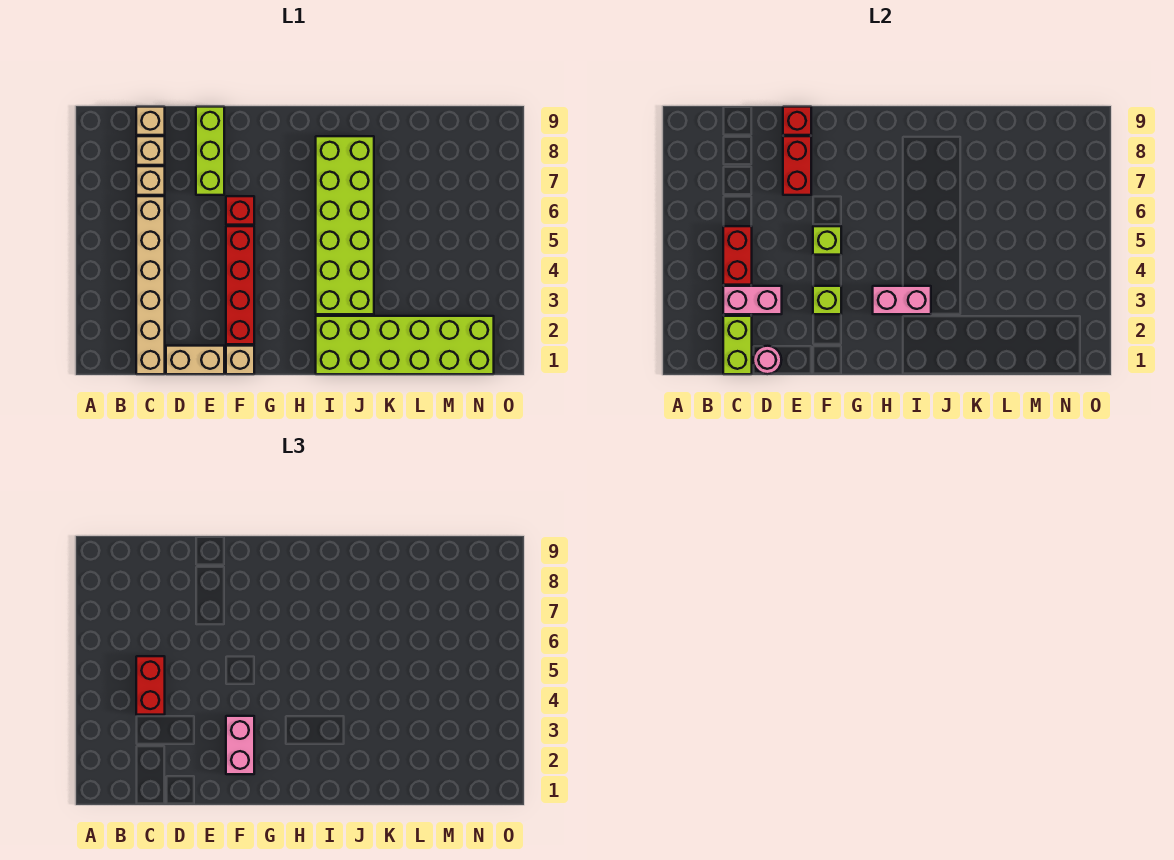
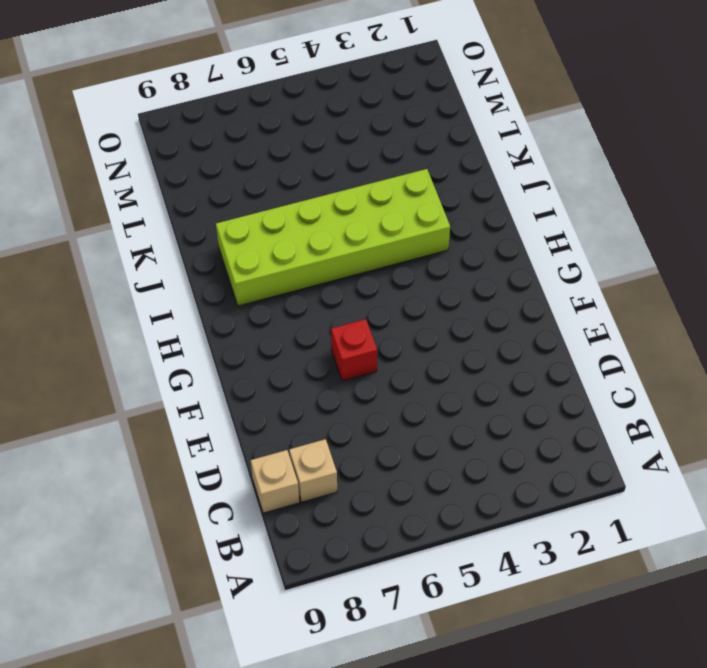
none -> tan 1x6 brick [136,196,165,374]
none -> tan 1x1 brick [136,166,165,195]
none -> tan 1x2 brick [166,346,224,374]

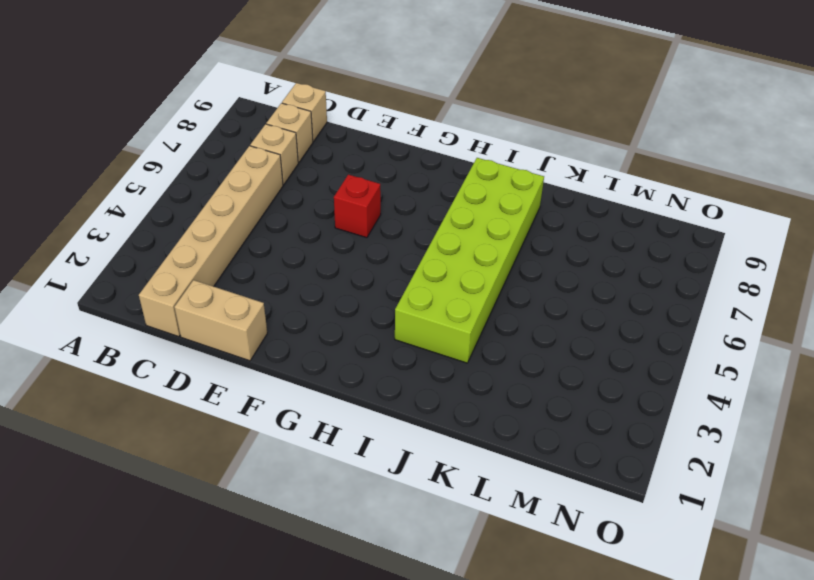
none -> lime 1x3 brick [196,107,224,195]
none -> tan 1x1 brick [226,346,254,374]
none -> red 1x4 brick [226,226,254,344]

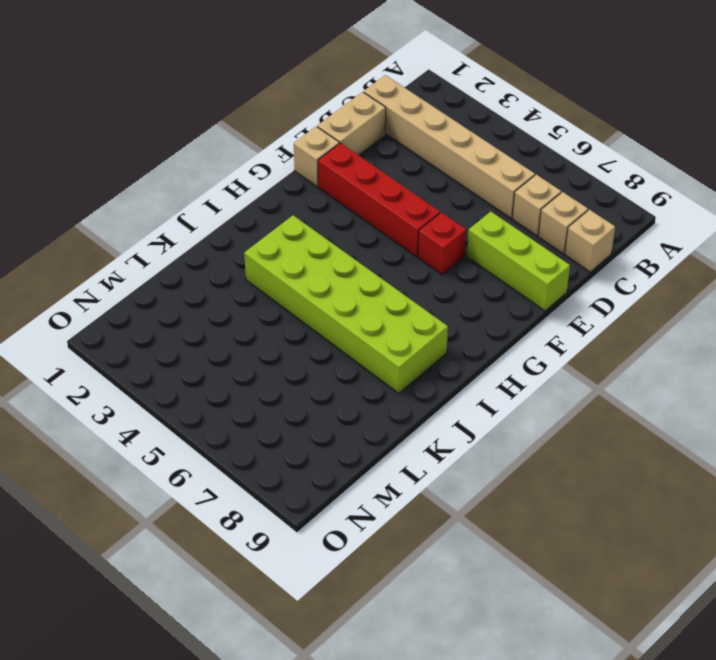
none -> lime 2x6 brick [316,316,494,374]
none -> lime 1x2 brick [723,316,752,374]
none -> pink 1x2 brick [723,286,782,314]

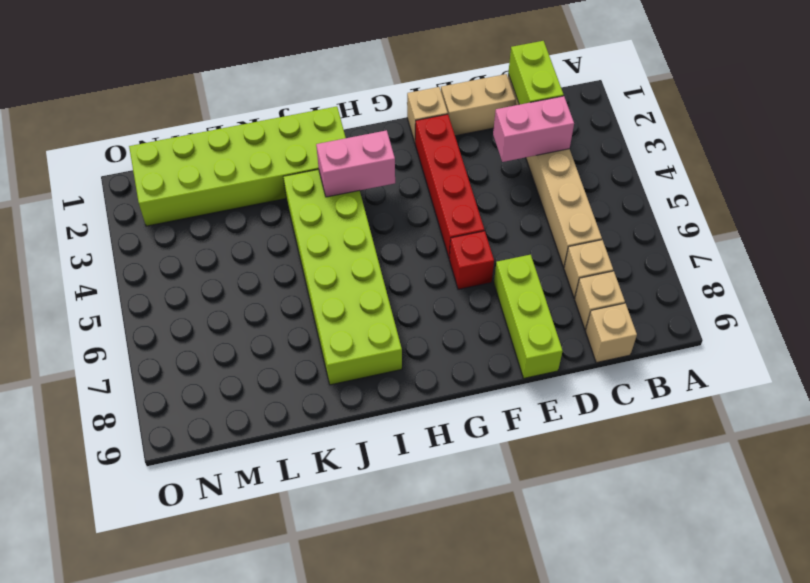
none -> red 1x2 brick [723,226,752,285]
none -> pink 1x1 round brick [753,346,781,374]
none -> red 1x2 brick [783,136,811,195]

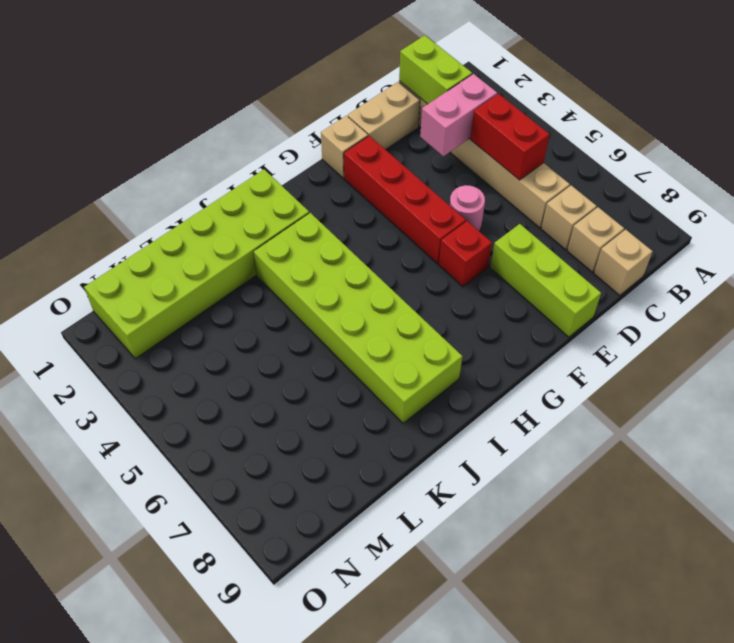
pink 1x1 round brick [450,185,485,232] -> pink 1x1 round brick moved to [753,346,781,374]
none -> red 1x2 brick [783,136,811,195]
none -> red 1x1 brick [783,107,811,135]
none -> lime 1x1 brick [813,286,841,314]

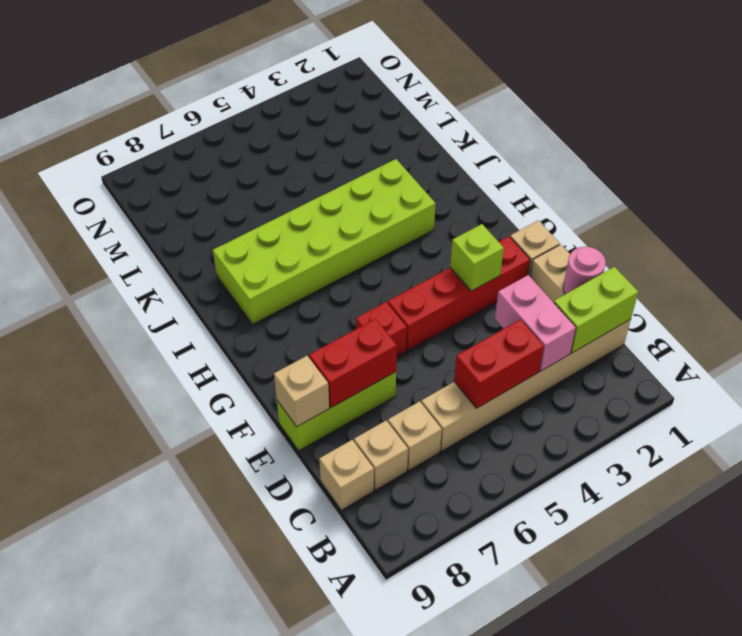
tan 1x1 brick [274,356,329,427] -> red 1x1 brick [783,107,811,135]
none -> lime 2x6 brick [316,316,494,374]
none -> lime 1x1 brick [813,226,841,255]
none -> pink 1x2 brick [873,286,931,314]

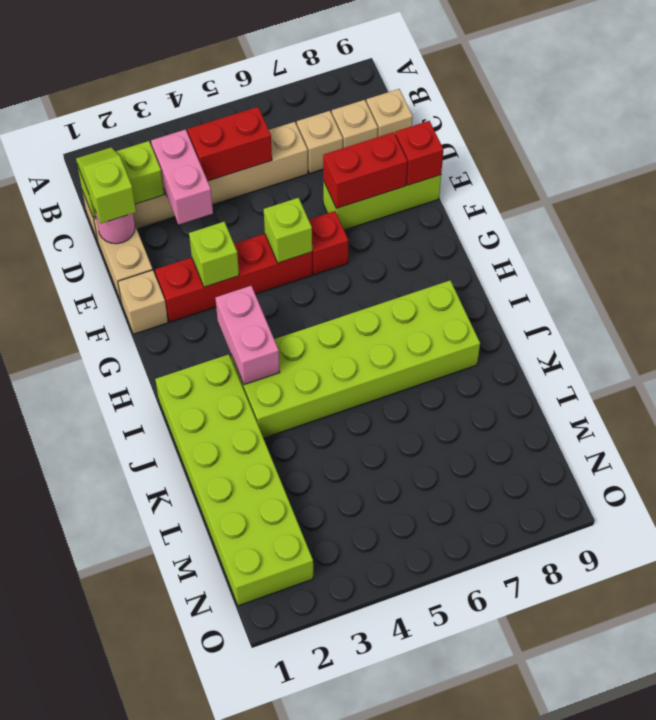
lime 1x2 slope [76,147,136,223] -> none
none -> red 1x2 brick [136,656,165,715]
none -> pink 1x2 brick [226,716,254,774]

